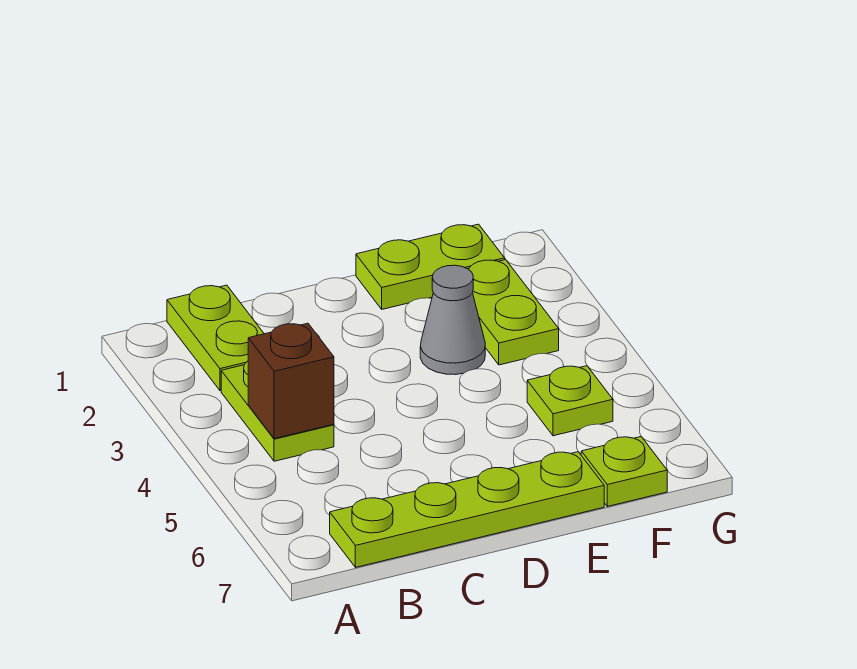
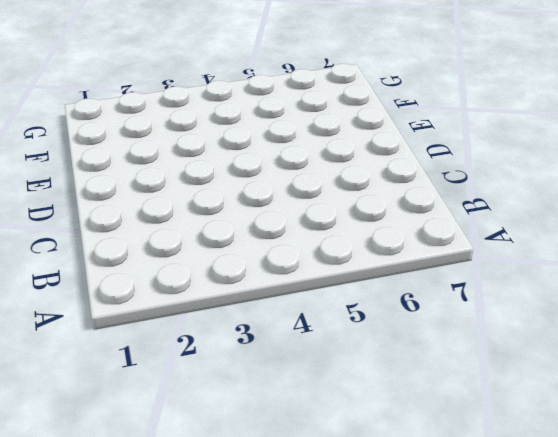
none -> lime 1x2 plate [167,285,264,391]
none -> lime 1x2 plate [221,361,334,461]

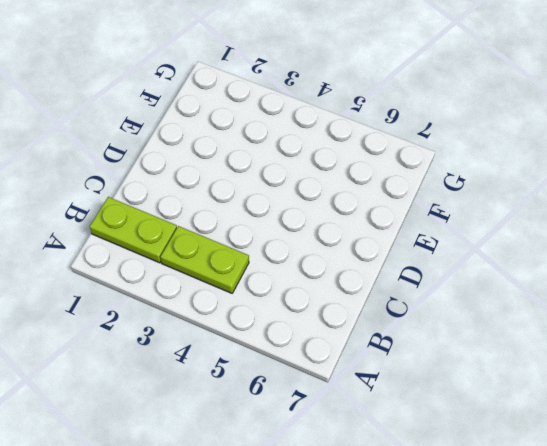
none -> lime 1x4 plate [330,452,604,567]
none -> lime 1x2 plate [356,224,505,309]

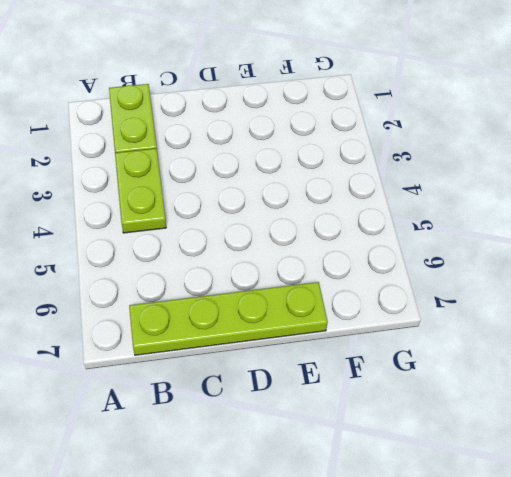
none -> lime 1x2 plate [356,224,505,309]
none -> grey 1x1 cone [420,265,485,375]

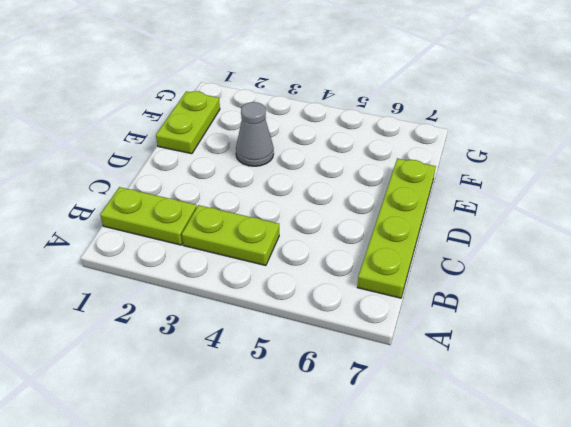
none -> lime 1x2 plate [469,260,559,365]
none -> lime 1x1 plate [527,366,613,436]

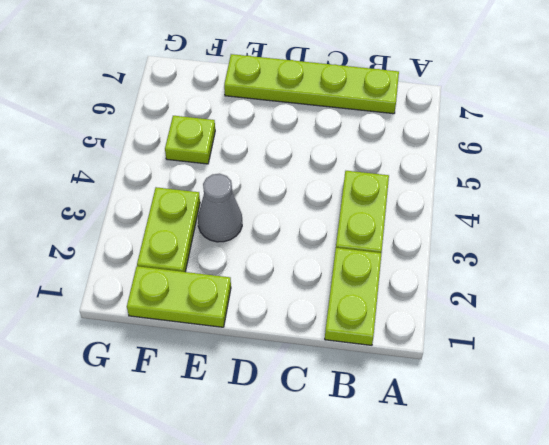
none -> lime 1x1 plate [581,437,667,506]
none -> brown 1x1 brick [248,323,334,439]

